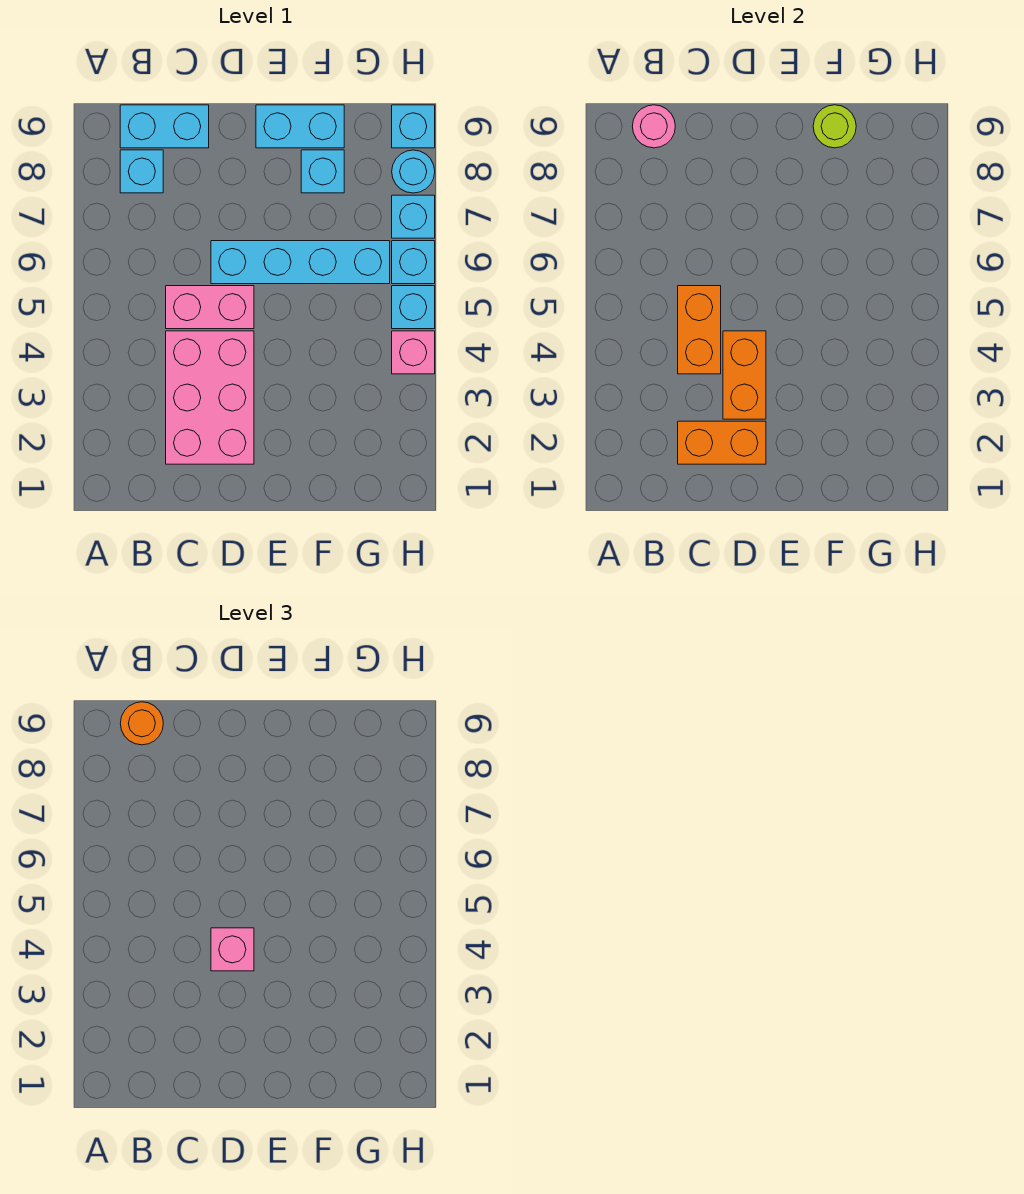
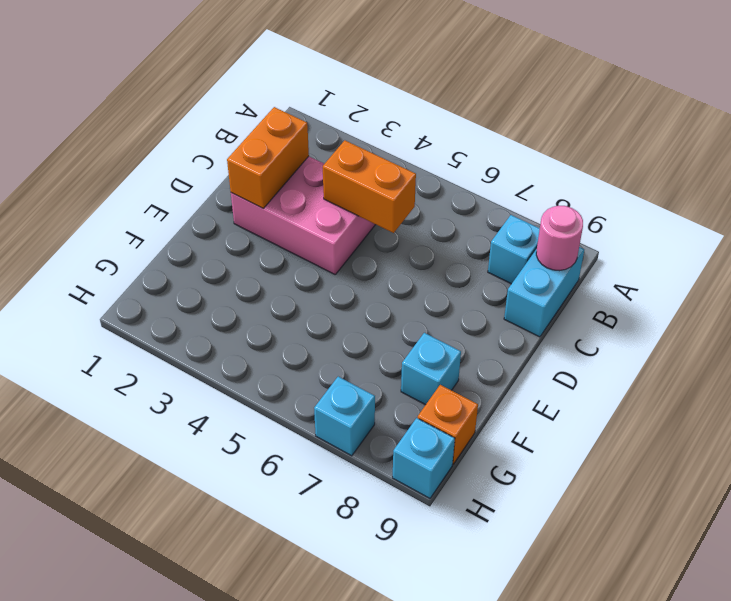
orange 1x1 brick [418,385,478,464] -> none
none -> pink 1x2 brick [166,286,254,329]
none -> cyan 1x4 brick [211,241,390,284]
none -> cyan 1x2 brick [256,105,344,148]

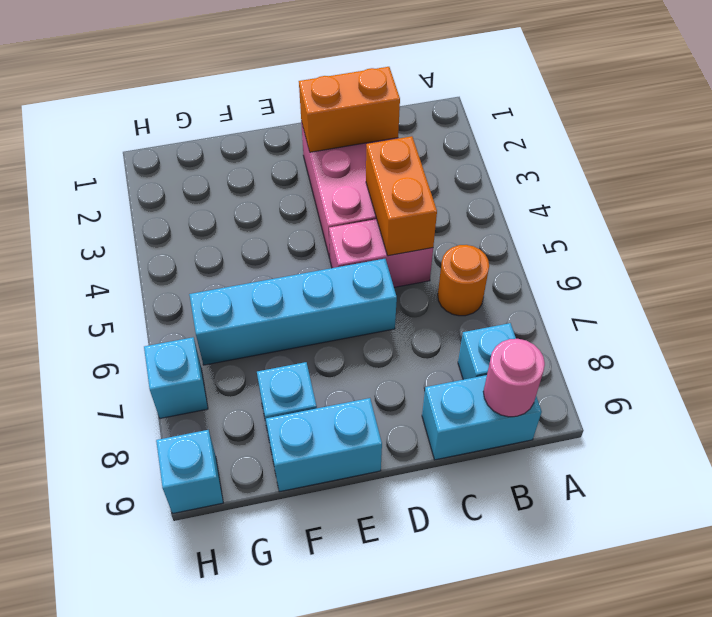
orange 1x1 round brick [438,245,489,316] -> orange 1x1 round brick moved to [120,702,163,745]
none -> pink 1x1 brick [392,331,435,374]
none -> cyan 1x1 brick [392,286,435,329]
none -> cyan 1x1 brick [392,241,435,284]

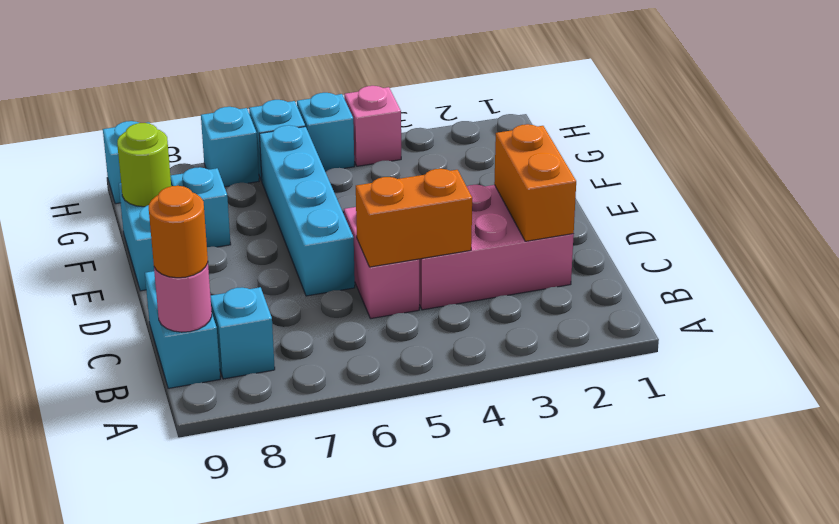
none -> cyan 1x1 round brick [392,150,435,193]
none -> orange 1x2 brick [723,331,766,419]
none -> pink 1x1 brick [211,928,254,971]

